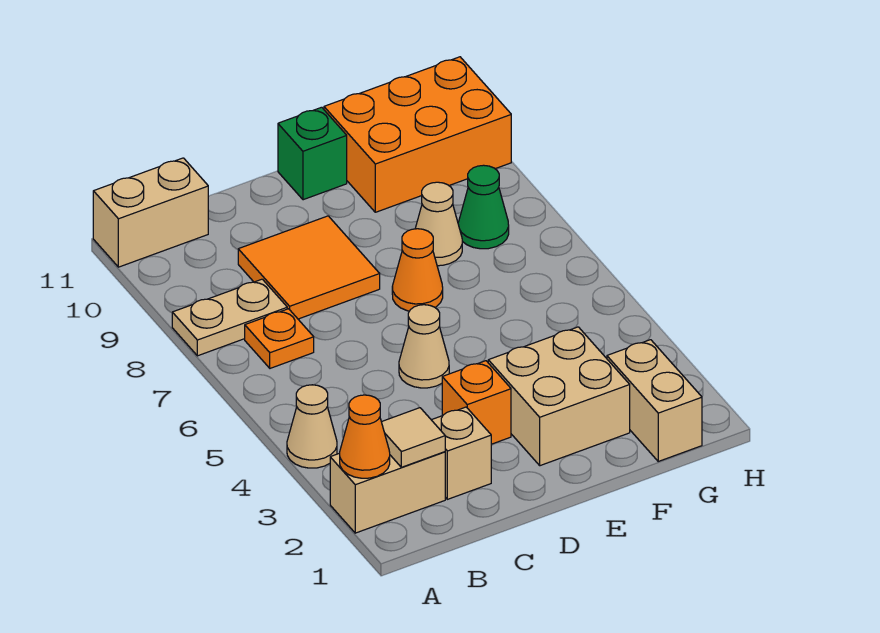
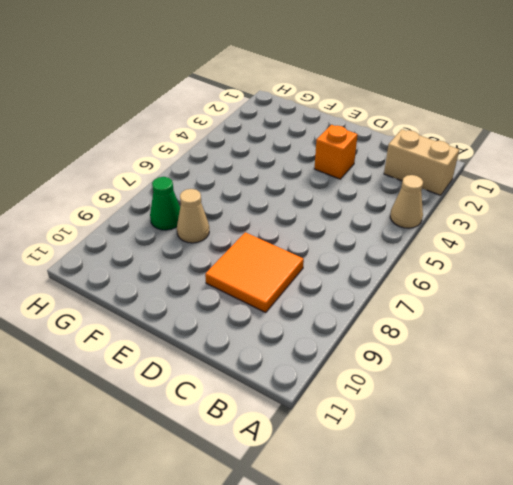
none -> tan 1x2 plate [172,279,287,356]
none -> tan 1x2 brick [93,158,208,267]
none -> orange 1x1 plate [245,309,314,368]

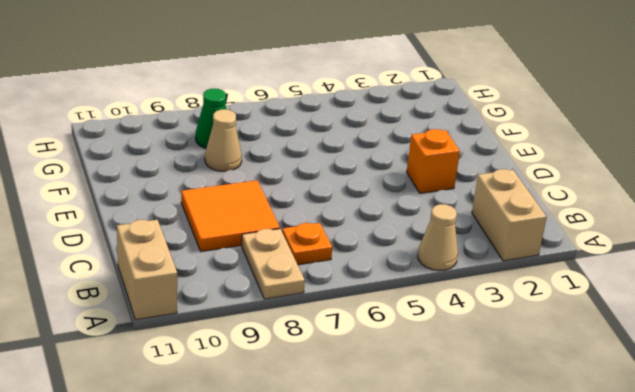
none -> tan 1x1 brick [432,407,491,499]
none -> tan 1x1 cone [399,305,449,388]
none -> tan 2x2 brick [488,327,630,466]

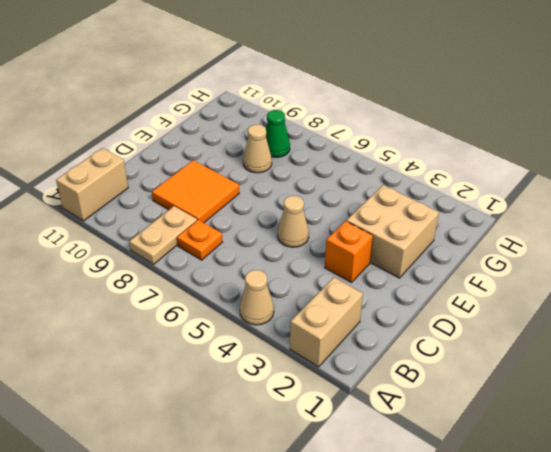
none -> tan 1x1 brick [432,407,491,499]
none -> orange 1x1 cone [392,229,443,311]
none -> green 1x1 brick [278,107,347,200]

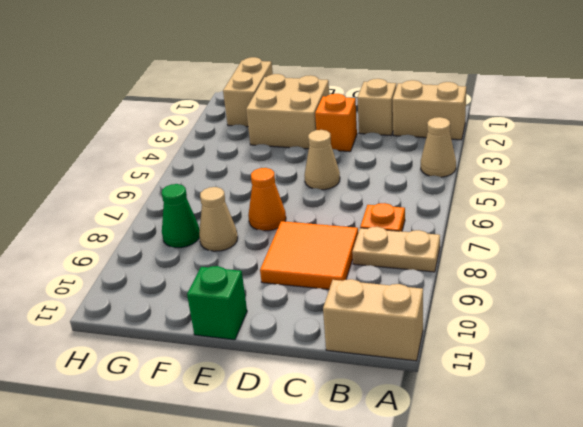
none -> orange 2x3 brick [324,57,511,212]
none -> orange 1x1 cone [340,395,390,478]
none -> tan 1x1 tile [382,408,445,467]

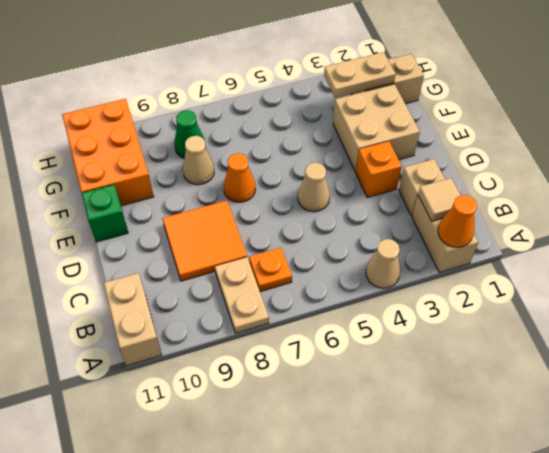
tan 1x2 plate [324,52,396,98] -> none

